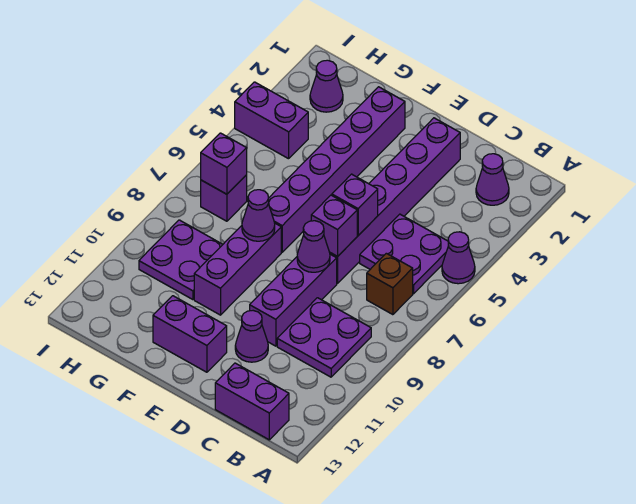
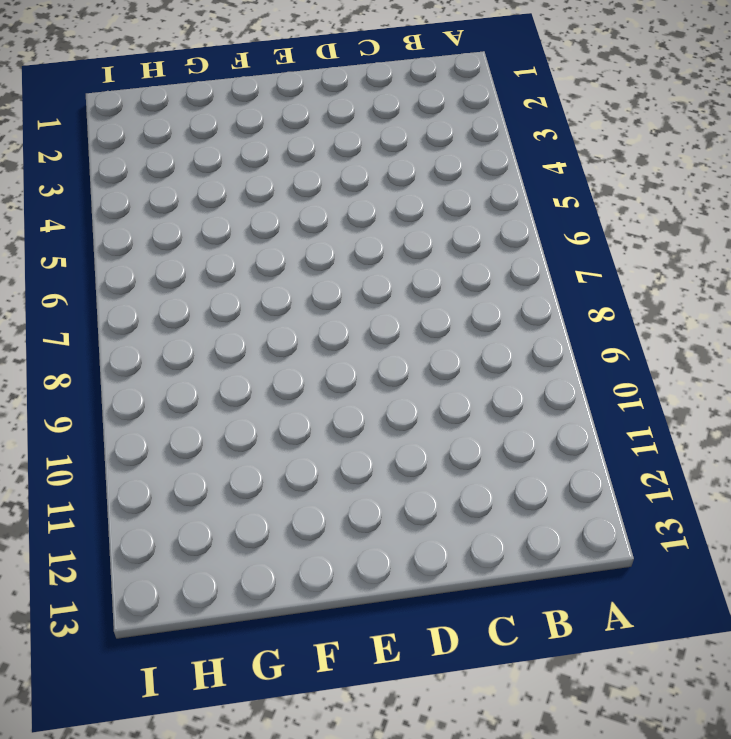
none -> purple 1x1 cone [442,232,475,284]
none -> purple 1x1 cone [476,154,509,205]
none -> purple 2x2 plate [360,214,449,294]

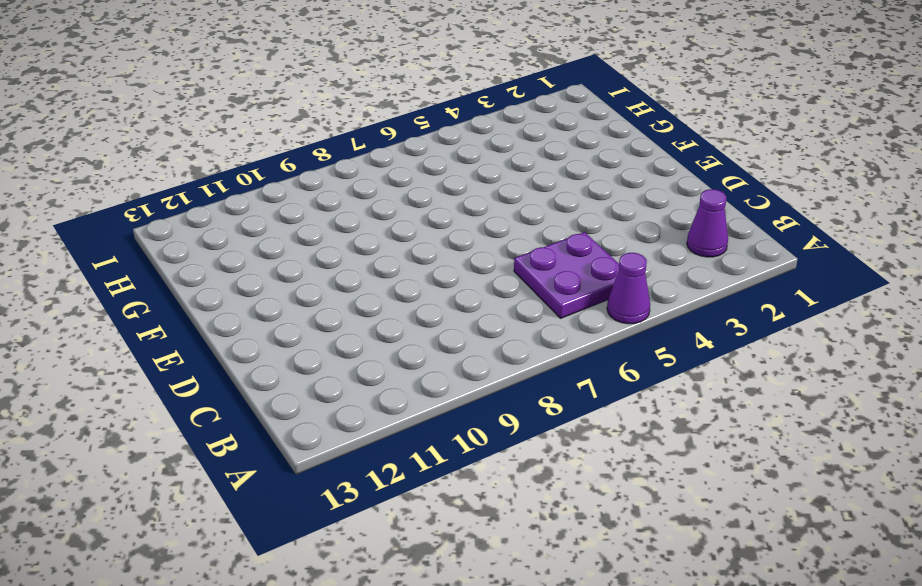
none -> brown 1x1 brick [367,253,413,315]
none -> purple 2x2 plate [277,298,371,377]
none -> purple 1x2 brick [215,363,289,440]

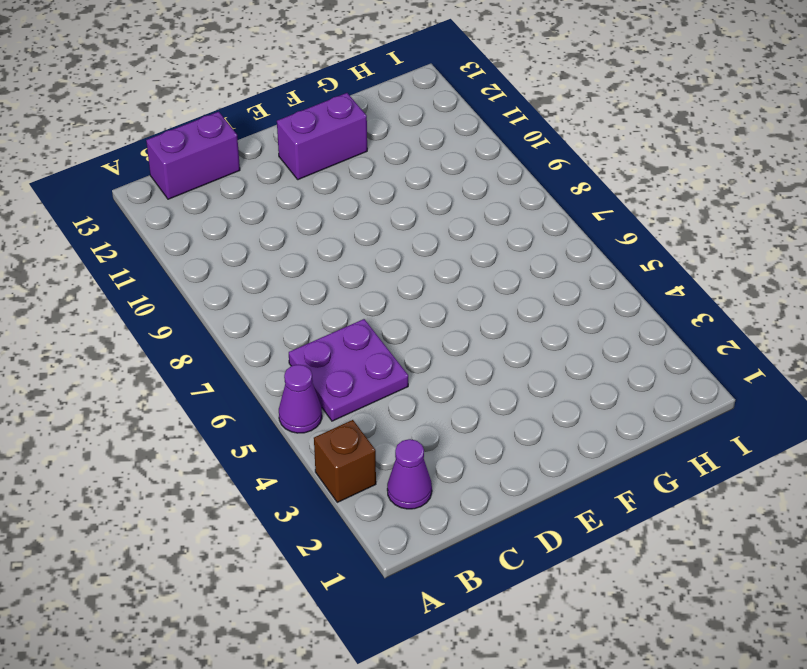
brown 1x1 brick [314,420,376,502] -> brown 1x1 brick moved to [367,253,413,315]
none -> purple 2x2 plate [277,298,371,377]
none -> purple 1x6 brick [330,118,460,283]
none -> purple 1x3 brick [250,254,337,346]

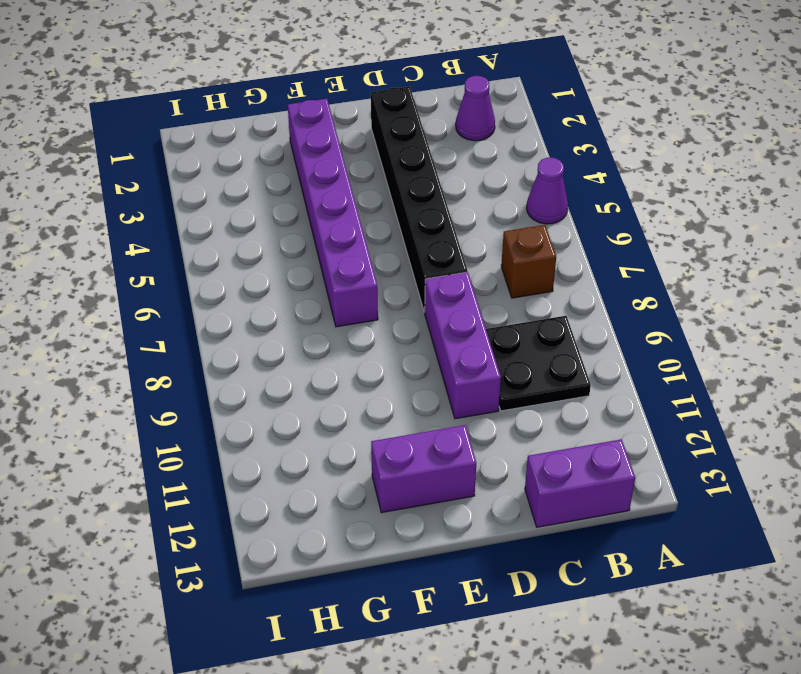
black 2x2 plate [486,316,591,411] -> purple 2x2 plate [277,298,371,377]
black 1x6 brick [371,86,467,312] -> purple 1x6 brick [330,118,460,283]
none -> purple 2x2 plate [360,214,449,294]
none -> purple 1x1 cone [235,311,268,362]
none -> purple 1x3 brick [194,223,281,315]

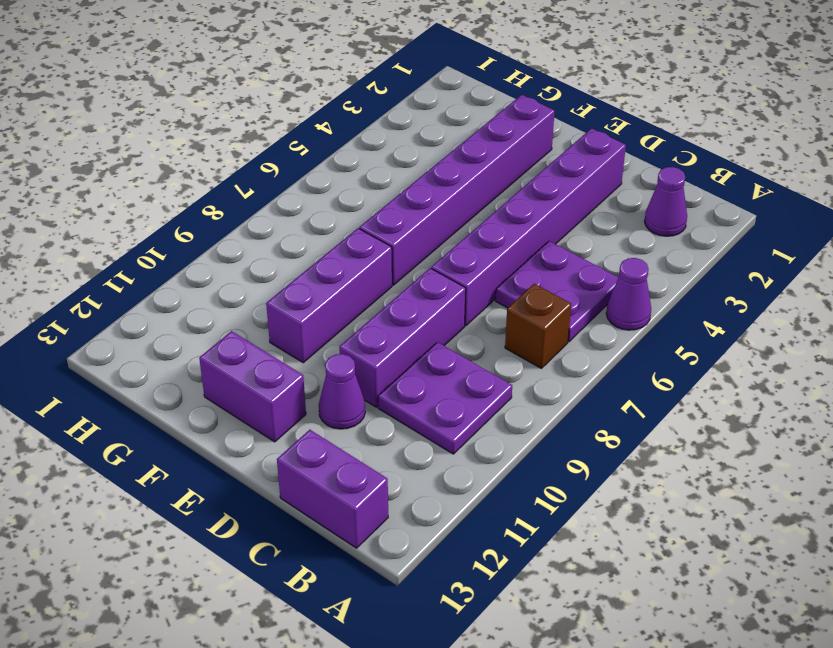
none -> purple 2x2 plate [139,220,223,300]
none -> purple 1x1 cone [310,60,343,112]
none -> purple 1x2 brick [235,82,308,159]

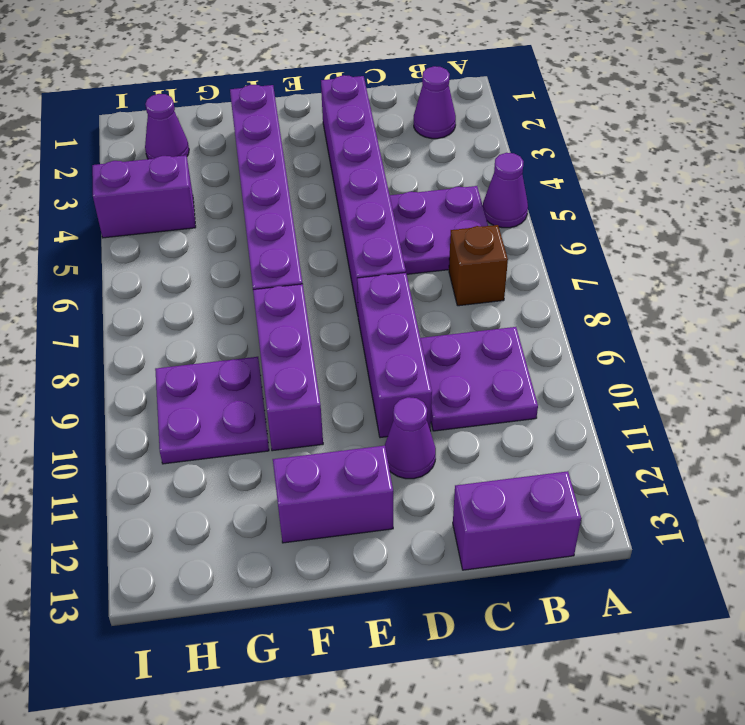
none -> purple 1x1 brick [201,175,247,221]
none -> purple 1x1 brick [332,174,378,235]
none -> purple 1x1 brick [311,195,357,256]

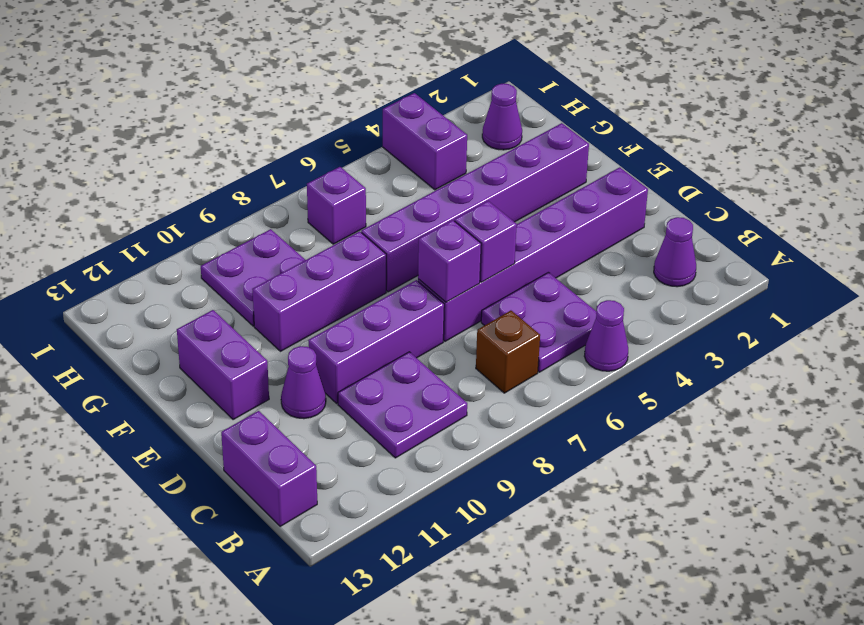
none -> purple 1x1 cone [297,221,330,272]
none -> purple 1x1 cone [242,190,275,241]
none -> purple 1x1 brick [201,133,247,194]

